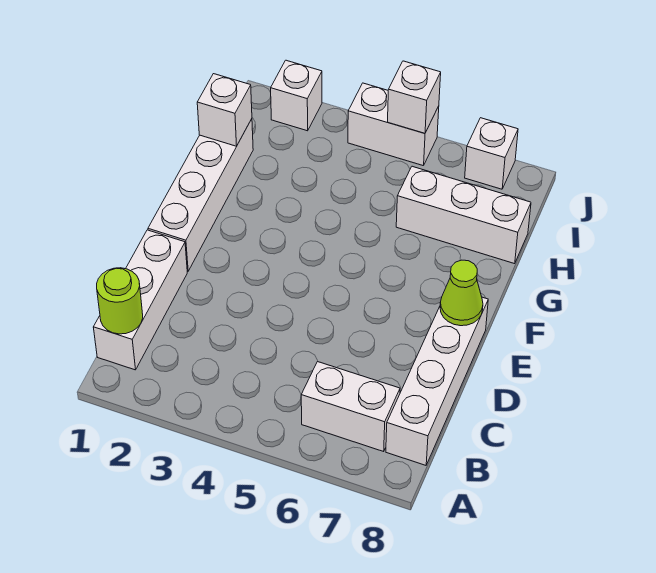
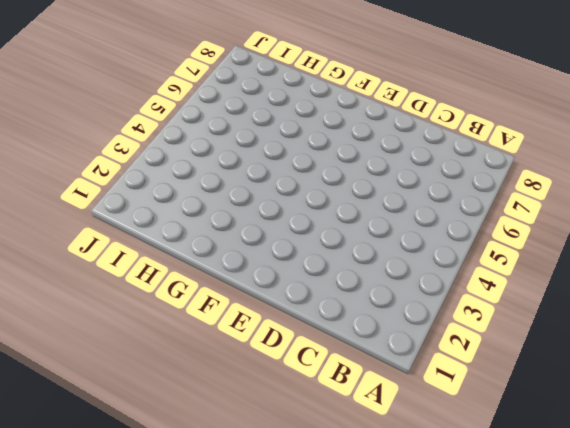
none -> white 1x3 brick [93,230,187,370]
none -> white 1x2 brick [301,362,400,451]
none -> white 1x4 brick [386,297,488,465]

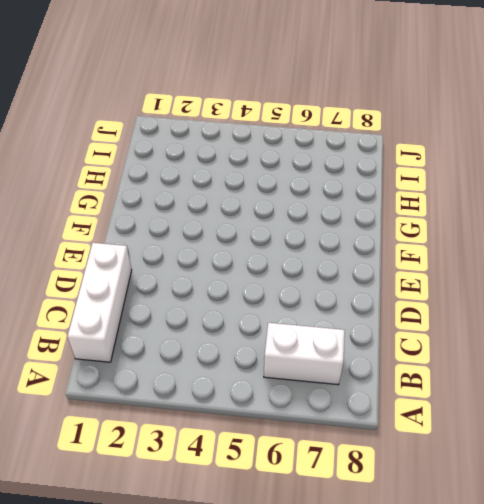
none -> white 1x4 brick [386,297,488,465]
none -> white 1x4 brick [148,119,253,271]
none -> white 1x3 brick [396,166,531,264]

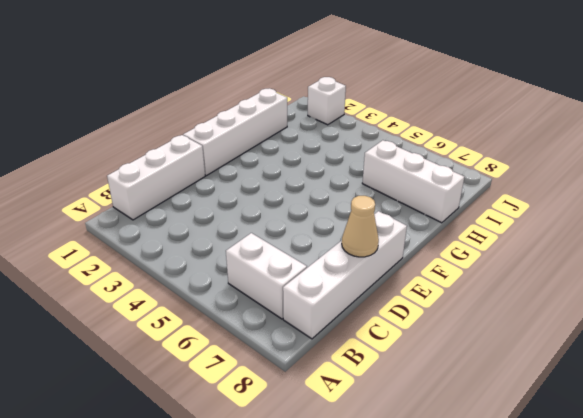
tan 1x1 cone [342,196,379,257] -> none
none -> white 1x2 brick [348,83,439,166]
none -> white 1x1 brick [465,118,518,189]
none -> lime 1x1 round brick [97,268,143,334]

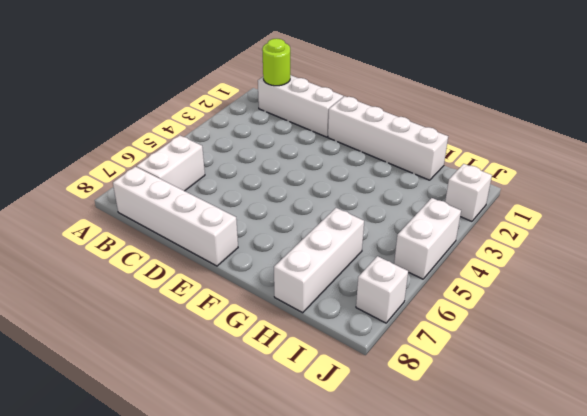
none -> lime 1x1 cone [440,260,483,326]
none -> white 1x1 brick [197,74,252,146]
none -> white 1x1 brick [388,61,441,133]

